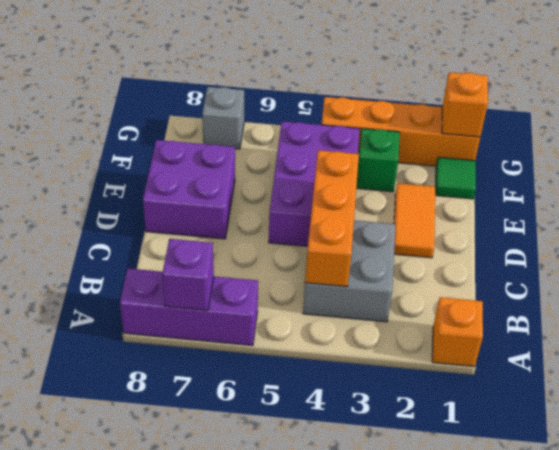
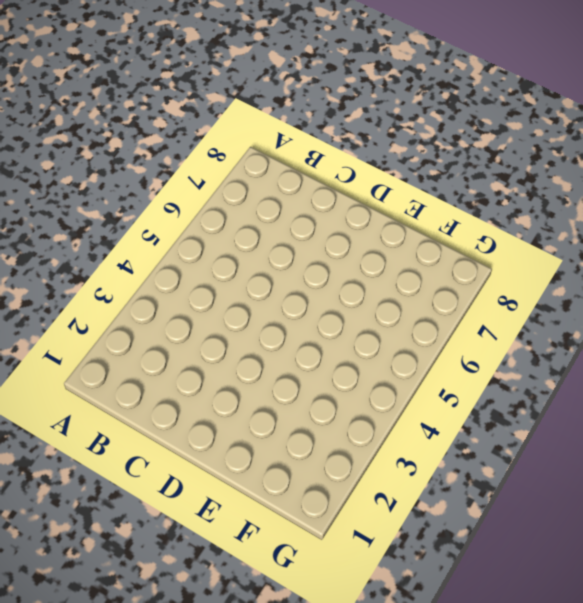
none -> orange 1x1 brick [432,297,483,367]
none -> purple 1x3 brick [120,268,258,346]
none -> grey 2x2 brick [303,220,396,322]

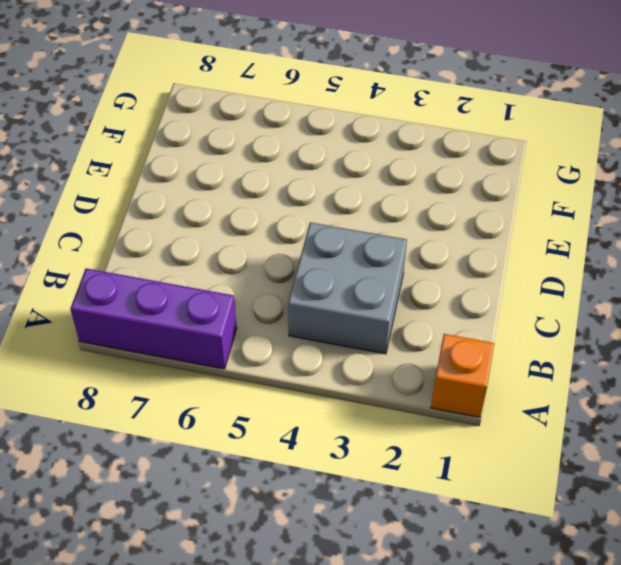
none -> orange 1x2 tile [394,183,435,258]
none -> purple 2x3 brick [269,122,360,246]
none -> purple 2x2 brick [143,140,235,239]

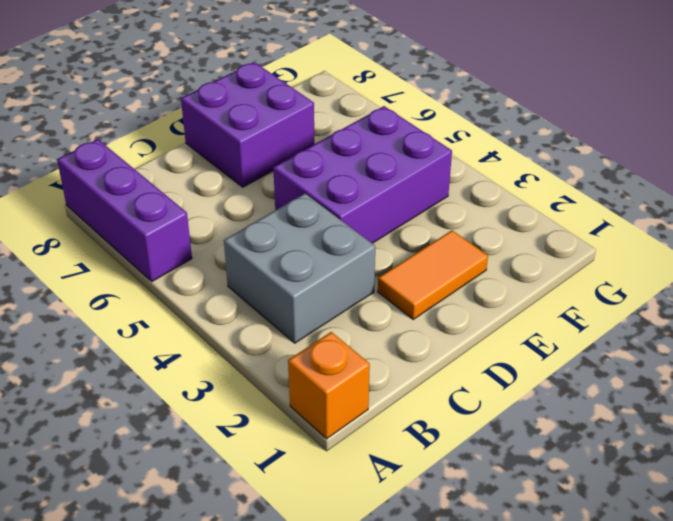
none -> green 1x1 tile [435,157,476,199]
none -> green 1x1 brick [356,129,400,192]
none -> orange 1x4 brick [322,97,480,166]

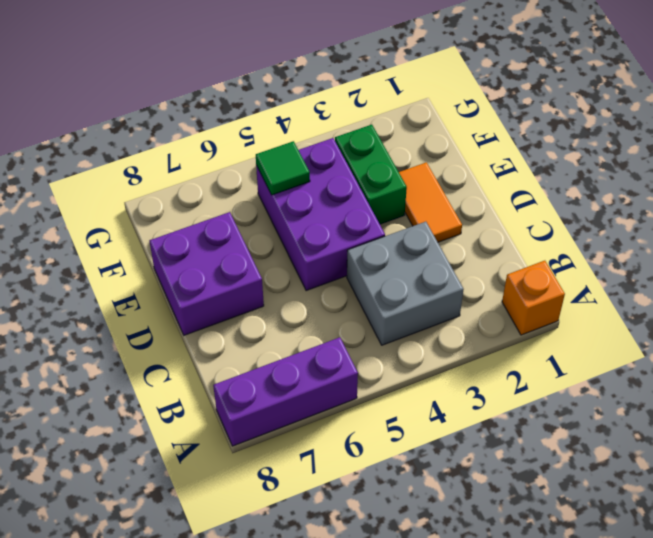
green 1x2 brick [335,125,407,224] -> green 1x1 brick [356,129,400,192]
green 1x1 tile [256,141,310,195] -> green 1x1 tile moved to [435,157,476,199]
none -> orange 1x4 brick [322,97,480,166]
none -> grey 1x1 brick [202,87,244,149]
none -> purple 1x1 brick [162,239,214,310]

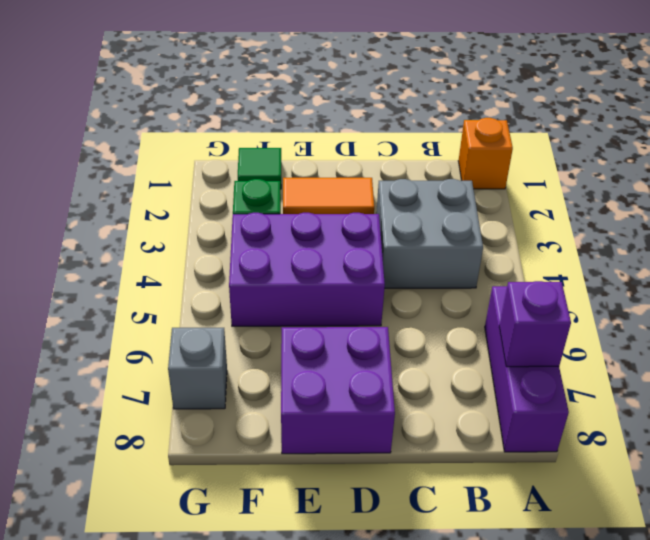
none -> orange 1x4 brick [322,97,480,166]
none -> orange 1x3 brick [305,150,359,287]
none -> orange 1x1 brick [442,72,488,137]

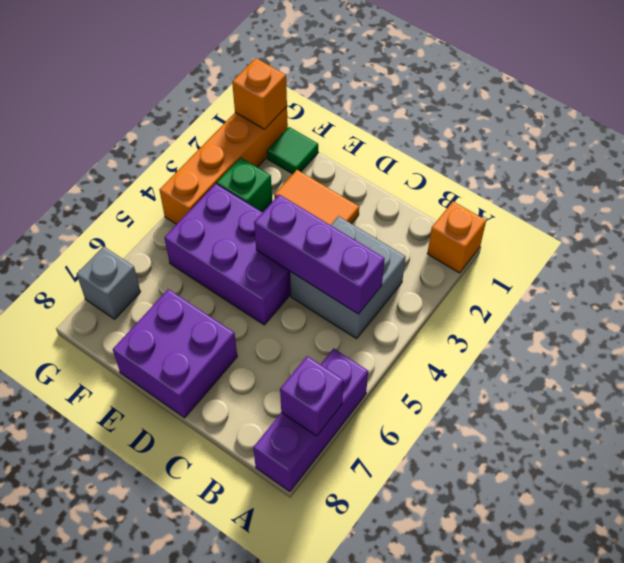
purple 1x3 brick [254,195,385,314] -> orange 1x3 brick [305,150,359,287]

